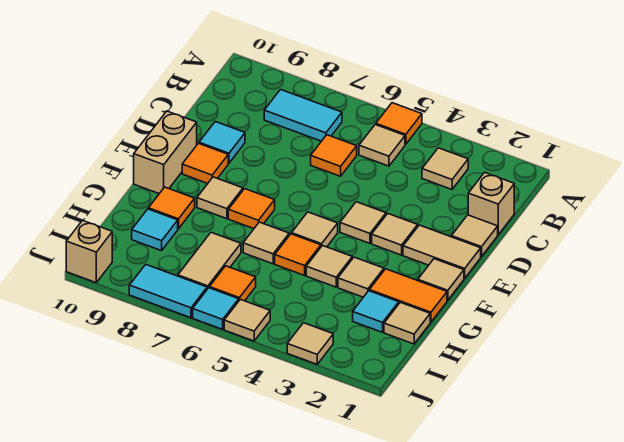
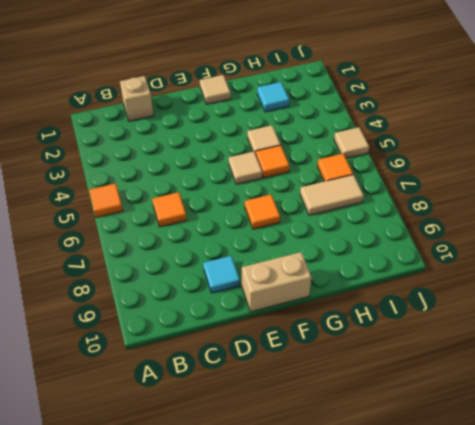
none -> tan 1x1 tile [422,148,468,189]
none -> tan 1x1 tile [359,125,405,166]
none -> cyan 1x2 tile [264,90,342,141]
none -> tan 1x1 tile [452,215,498,257]

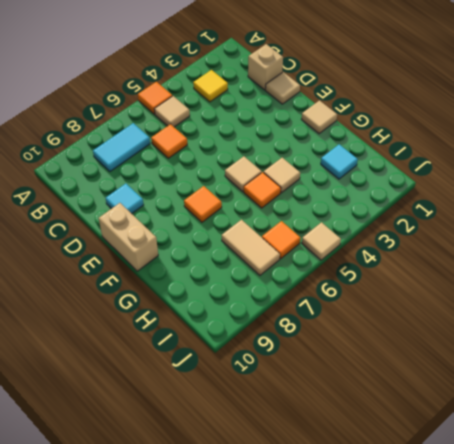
yellow 1x1 tile [193,70,228,102] -> tan 1x1 tile [422,148,468,189]
none -> tan 1x2 tile [403,225,481,278]
none -> tan 1x1 tile [372,214,418,255]
none -> tan 1x1 tile [340,202,386,243]
none -> orange 1x1 tile [182,143,228,183]

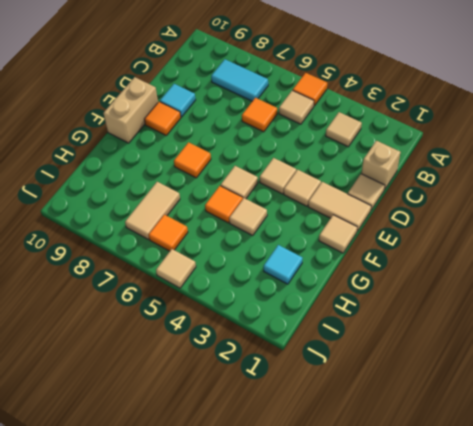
none -> tan 1x1 tile [197,177,243,219]
none -> orange 1x2 tile [369,269,447,322]
none -> tan 1x1 tile [338,257,384,297]
none -> tan 1x1 tile [243,222,289,264]

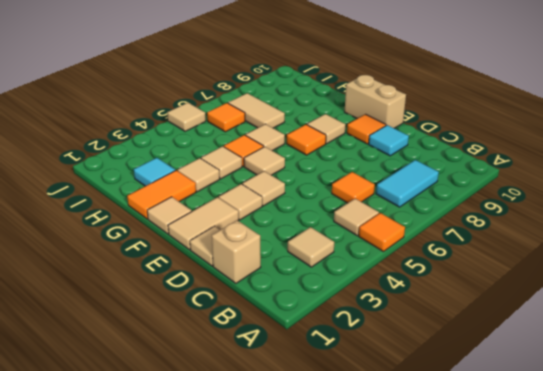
none -> orange 1x1 tile [148,187,195,229]
none -> tan 1x1 tile [384,302,430,344]
none -> cyan 1x1 tile [132,209,178,251]
none -> tan 1x1 tile [287,323,333,364]

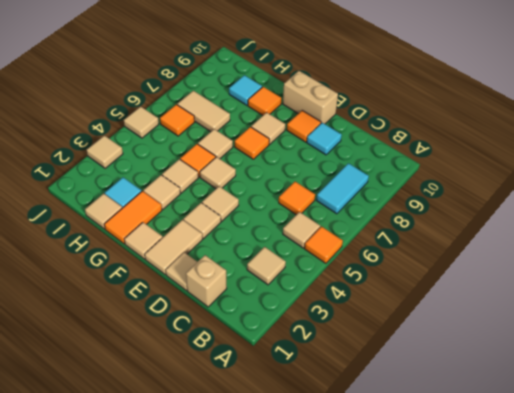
none -> cyan 1x1 tile [193,288,239,329]
none -> cyan 1x2 tile [129,264,207,318]
none -> tan 1x1 brick [66,220,112,283]

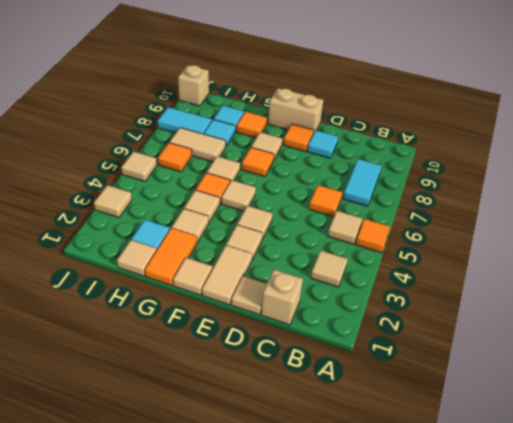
cyan 1x1 tile [204,119,235,146] -> cyan 1x1 tile moved to [193,288,239,329]
cyan 1x2 tile [158,107,212,134] -> cyan 1x2 tile turned to [129,264,207,318]

